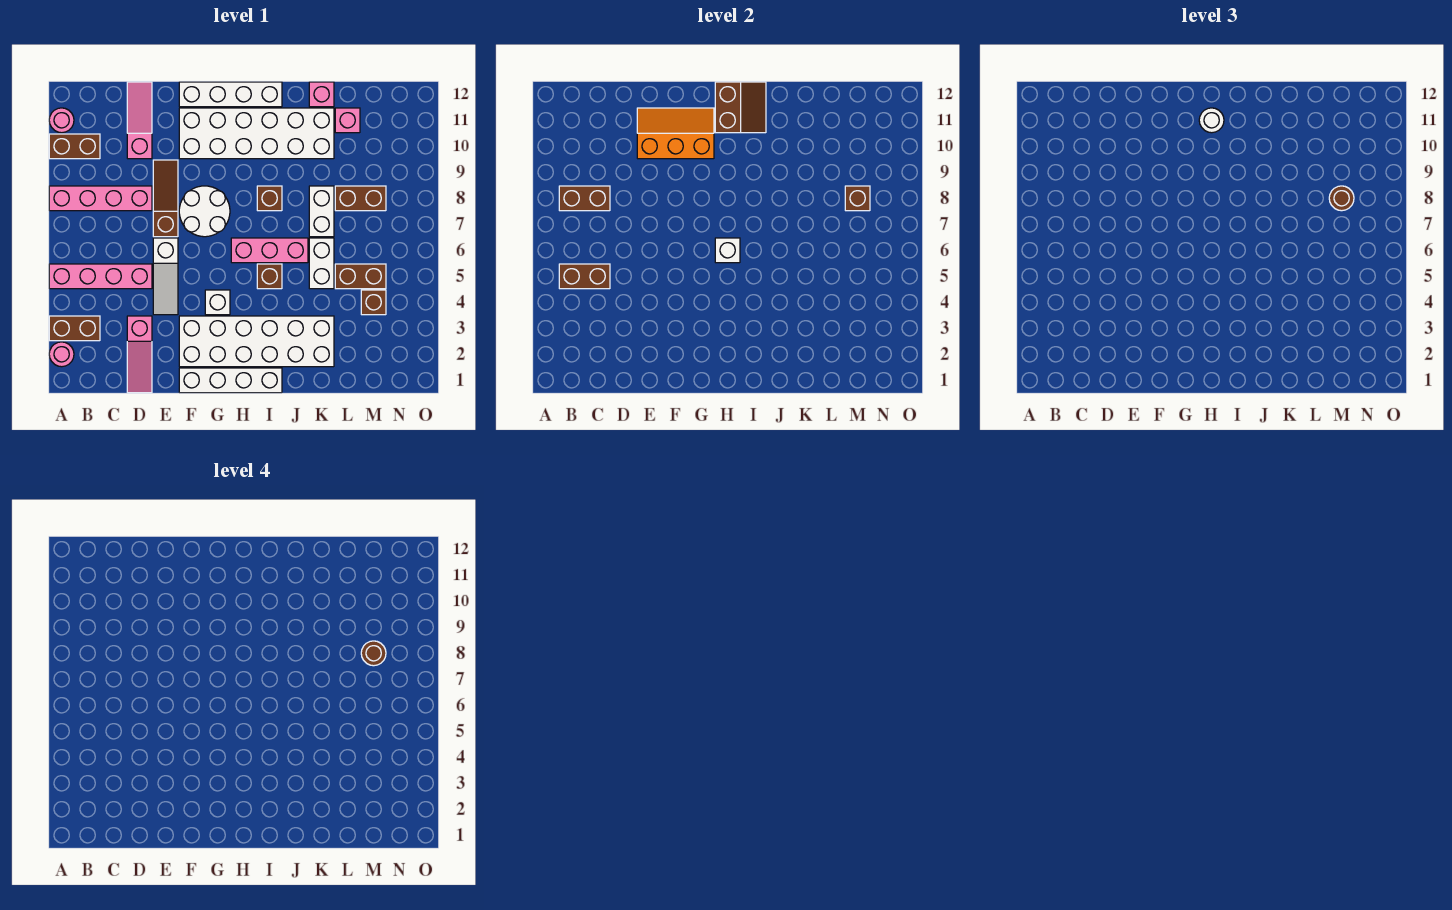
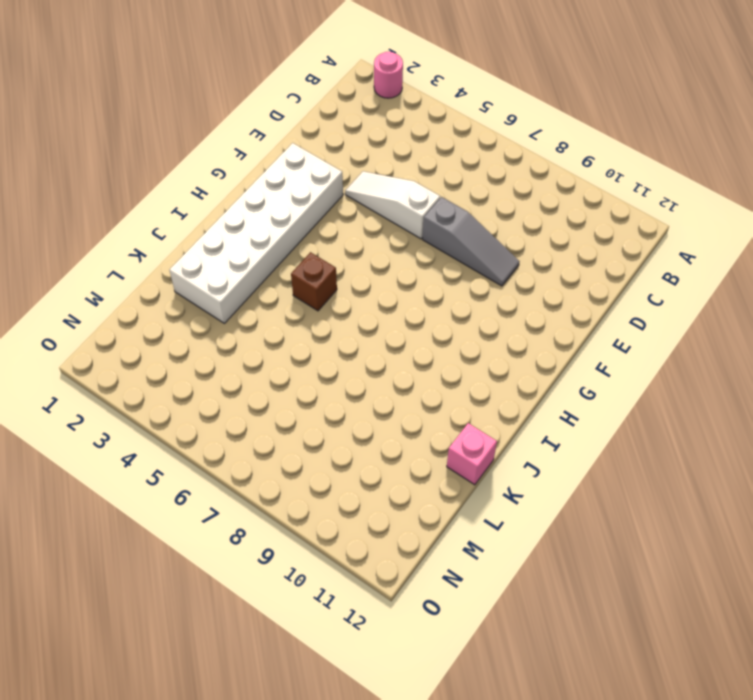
grey 1x3 slope [423,197,519,286] -> brown 1x3 slope [153,160,178,237]
none -> brown 1x2 brick [49,316,100,341]
none -> pink 1x4 brick [49,264,152,289]
none -> pink 1x4 brick [49,186,152,211]
none -> brown 1x2 brick [49,134,100,159]

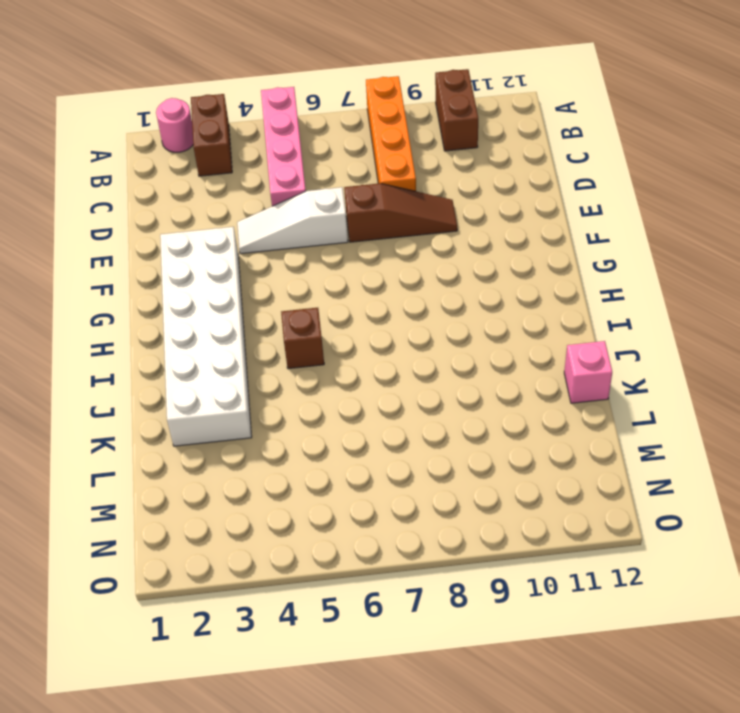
orange 1x4 brick [366,76,416,191] -> pink 1x4 brick [49,186,152,211]
none -> pink 1x1 round brick [49,108,74,133]
none -> pink 1x3 slope [127,316,152,393]
none -> pink 1x3 slope [127,82,152,159]
none -> white 1x4 brick [179,368,282,393]

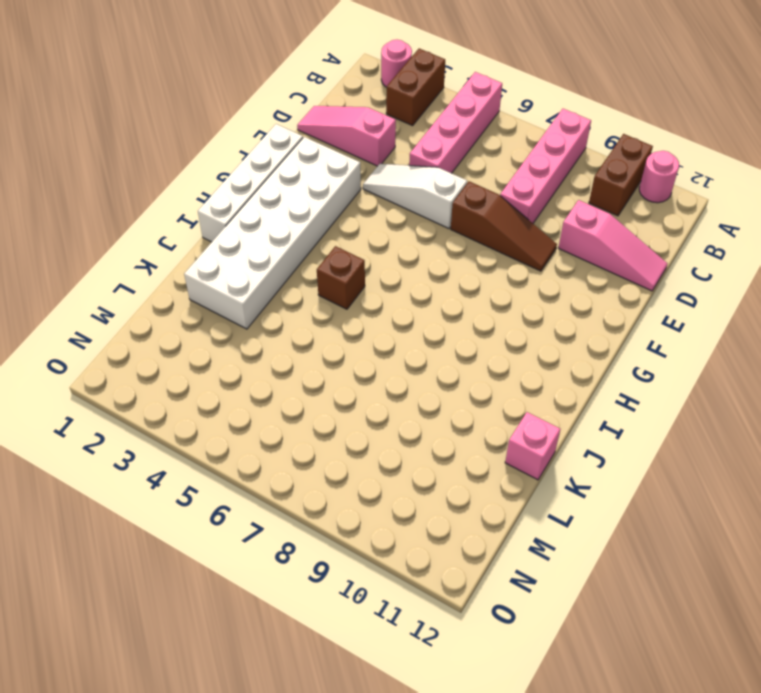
none -> white 2x2 round brick [179,186,230,237]
none -> white 2x6 brick [179,108,334,159]
none -> white 1x4 brick [179,82,282,107]
none -> white 1x1 brick [205,290,230,315]

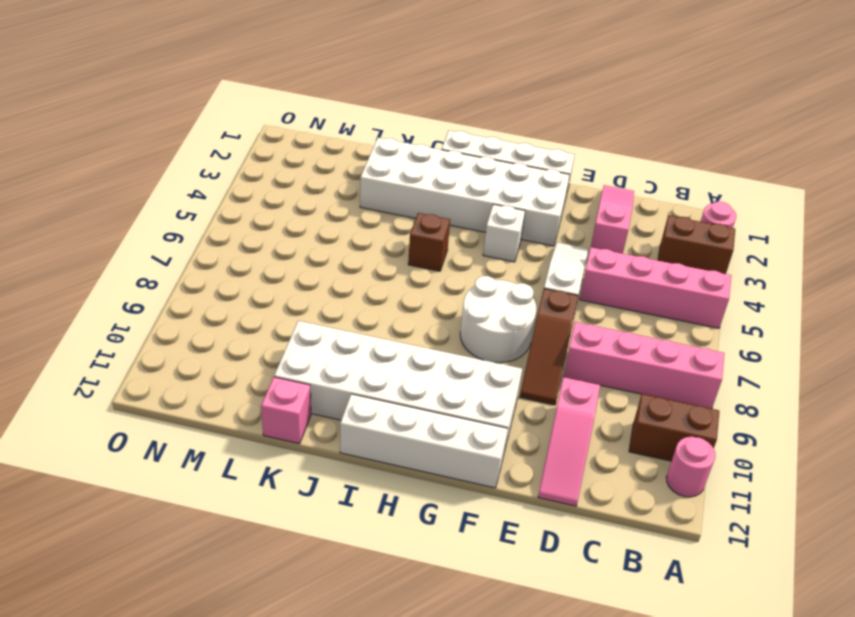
none -> pink 1x3 brick [231,238,308,263]
none -> brown 1x1 brick [257,186,282,211]
none -> white 1x2 brick [309,238,334,289]
none -> white 1x2 brick [309,186,334,237]

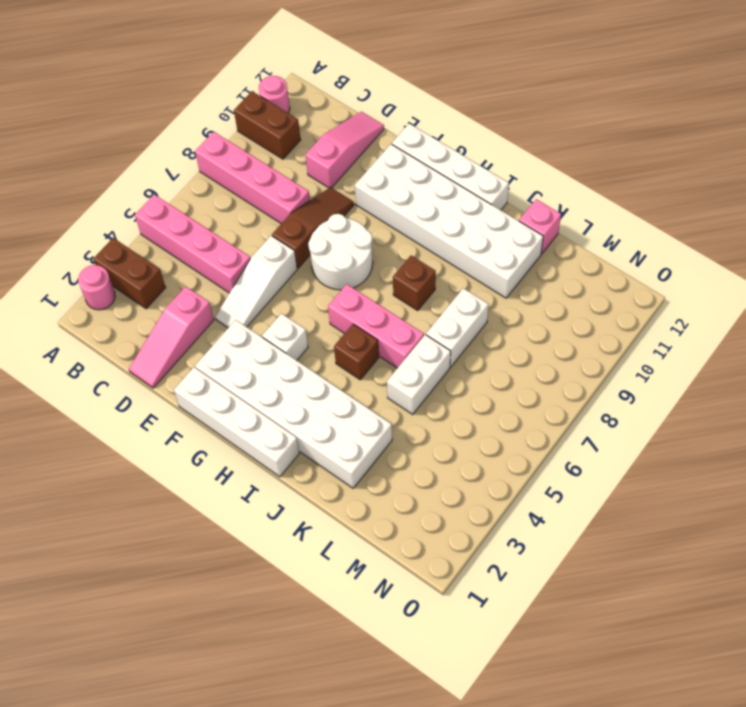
none -> brown 1x2 brick [335,264,386,289]
none -> brown 1x2 brick [335,186,386,211]
none -> pink 1x1 brick [335,108,360,133]
none -> brown 1x1 brick [361,290,386,315]

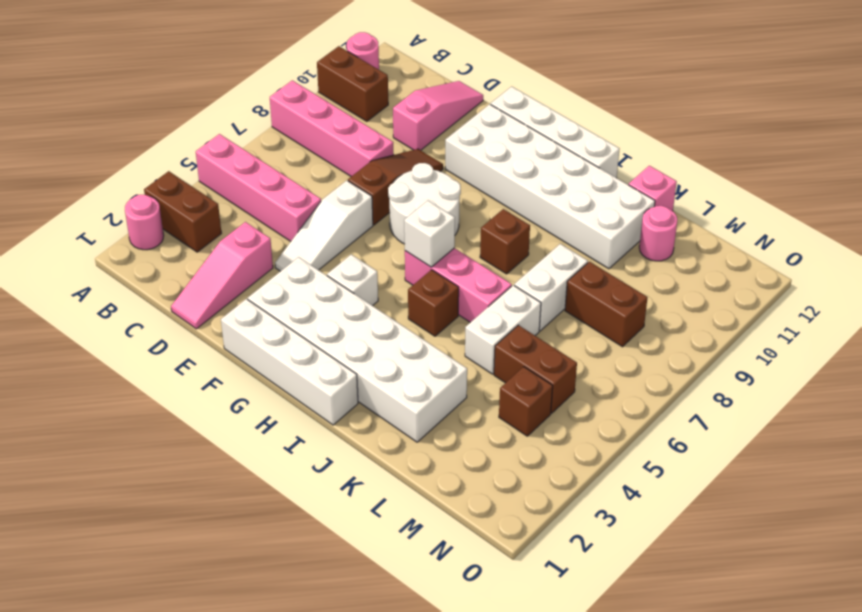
pink 1x1 round brick [639,206,677,261] -> pink 1x1 brick [335,108,360,133]
none -> brown 1x2 brick [559,264,610,289]
none -> brown 1x2 brick [559,186,610,211]
none -> orange 2x3 slope [637,108,714,159]
none -> brown 2x2 slope [715,82,766,133]

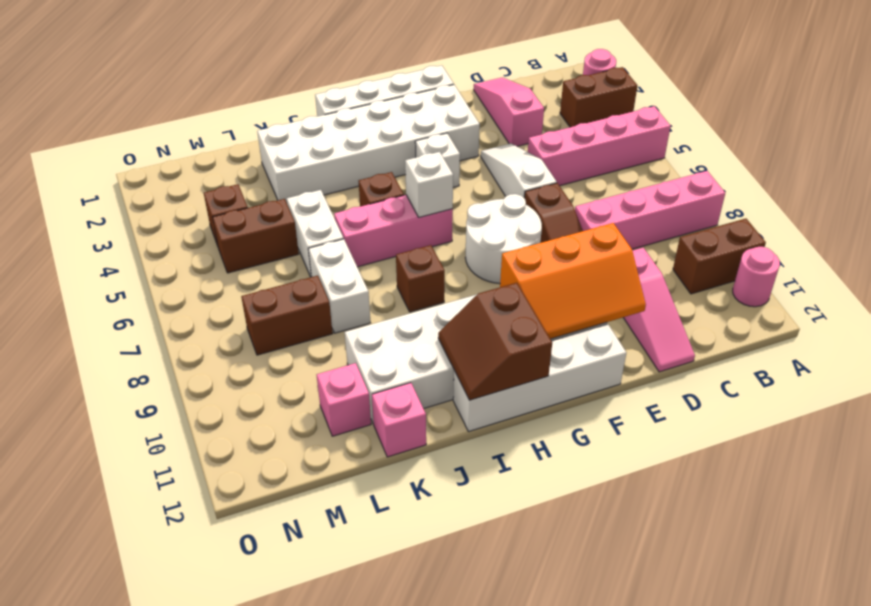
none -> brown 1x2 brick [559,264,610,289]
none -> brown 1x2 brick [559,186,610,211]
none -> brown 1x1 brick [845,186,870,211]
none -> white 1x1 round brick [1199,108,1224,133]

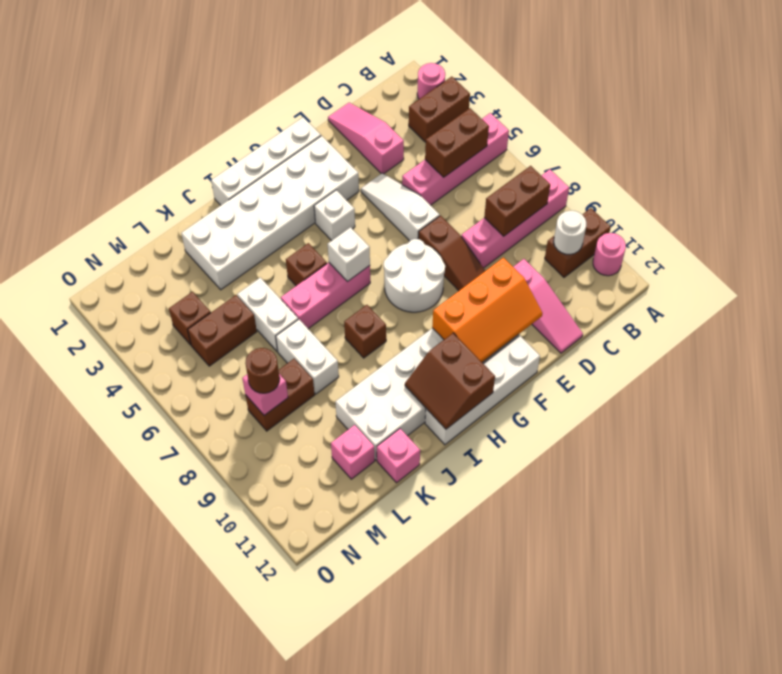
white 1x1 round brick [554,211,586,254] -> white 1x1 round brick moved to [1199,108,1224,133]
pink 1x1 brick [242,374,288,415] -> brown 1x1 brick [845,186,870,211]
none -> brown 1x1 round brick [361,641,386,666]

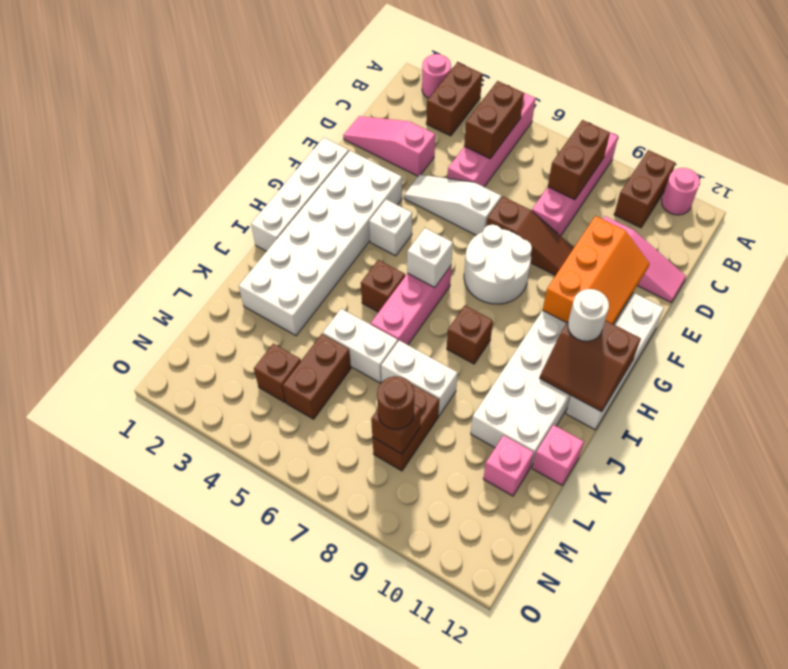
none -> brown 1x1 round brick [361,641,386,666]

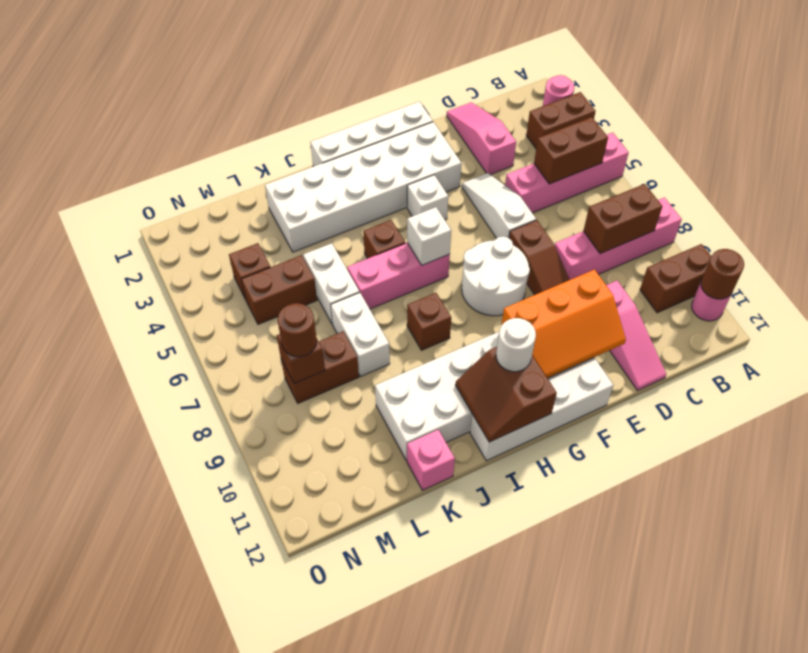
brown 1x1 round brick [701,249,744,299] -> brown 1x1 round brick moved to [361,641,386,666]
none -> pink 1x1 brick [335,108,360,133]

